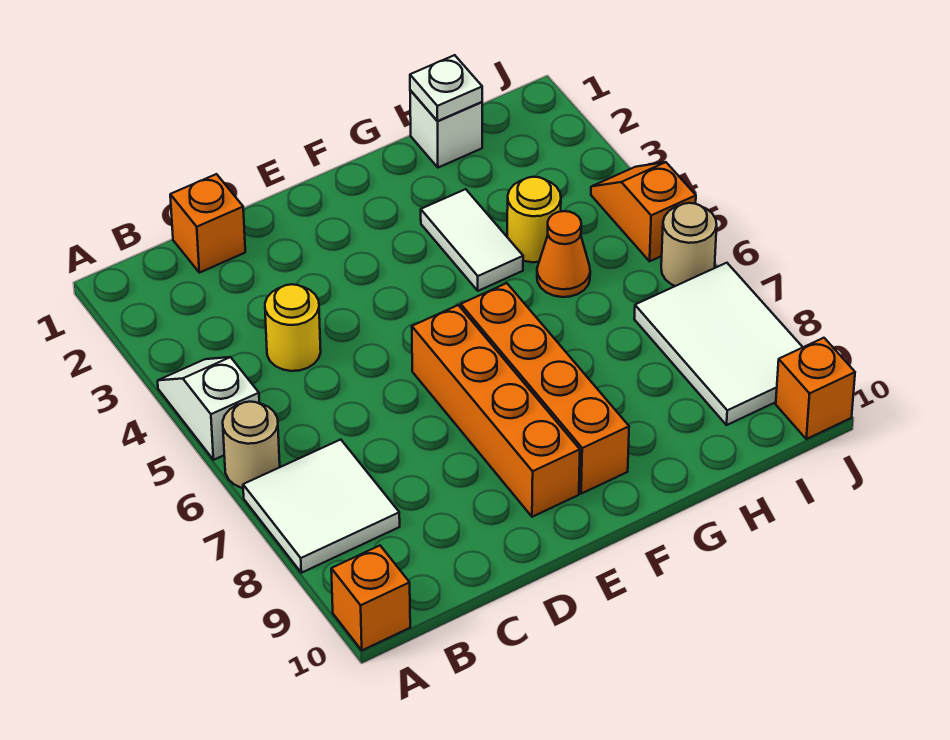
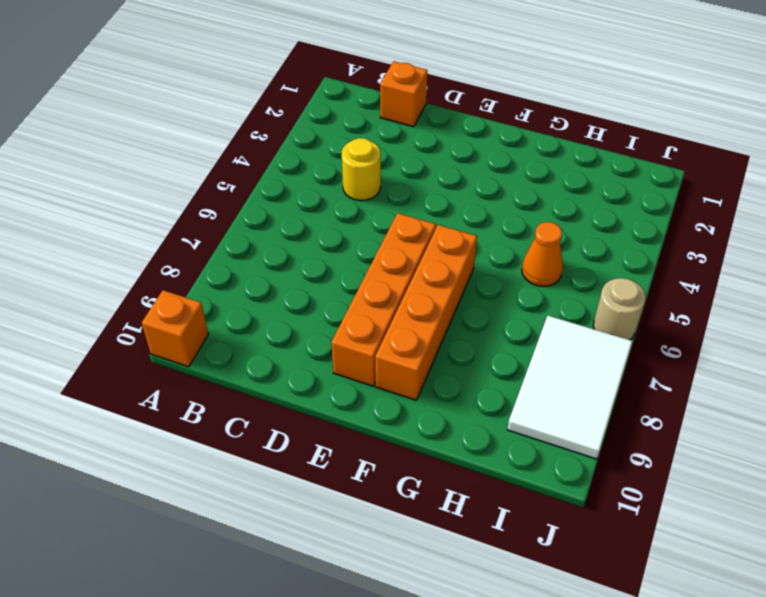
none -> white 1x2 slope [158,357,259,460]
none -> tan 1x1 round brick [223,402,280,488]
none -> white 2x2 tile [243,440,400,573]

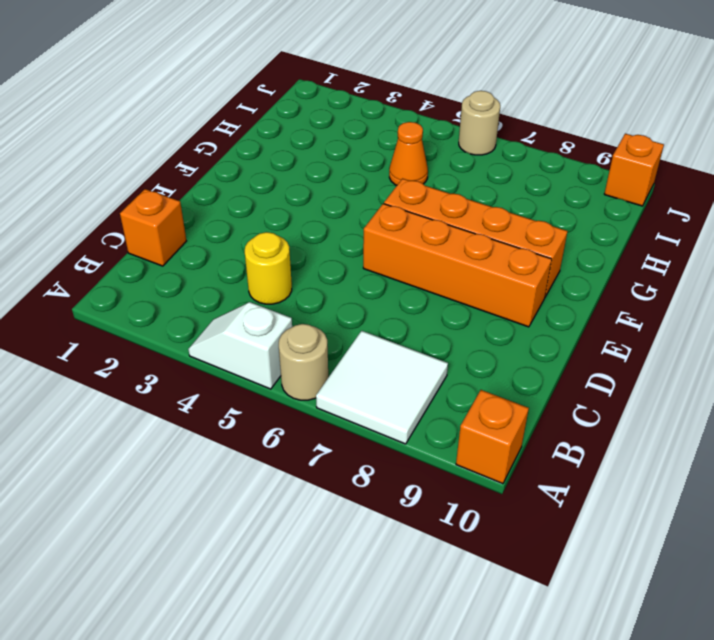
none -> white 1x2 tile [421,189,523,291]
none -> white 1x1 brick [410,90,482,168]
none -> yellow 1x1 round brick [507,177,561,262]

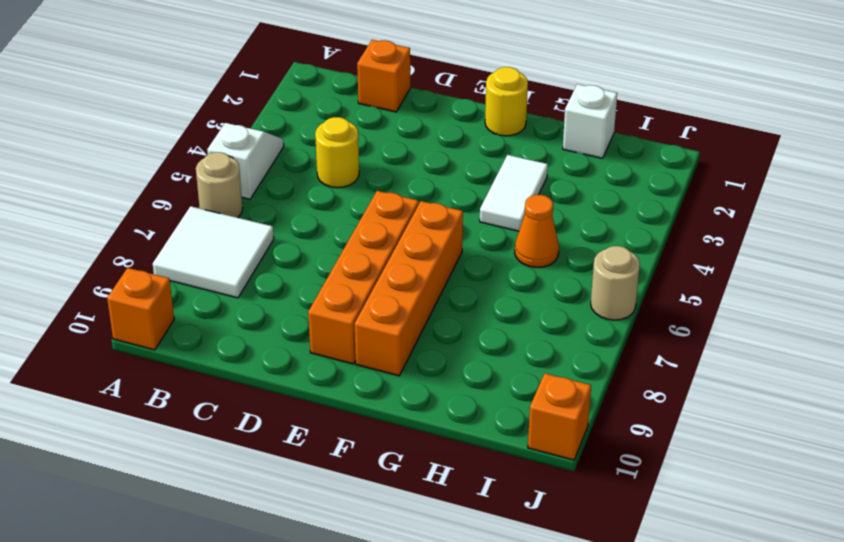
yellow 1x1 round brick [485,67,528,136] -> yellow 1x1 round brick moved to [507,177,561,262]
none -> white 2x3 tile [634,263,803,425]
none -> orange 1x2 slope [591,162,696,261]
none -> white 1x1 plate [410,55,482,121]

